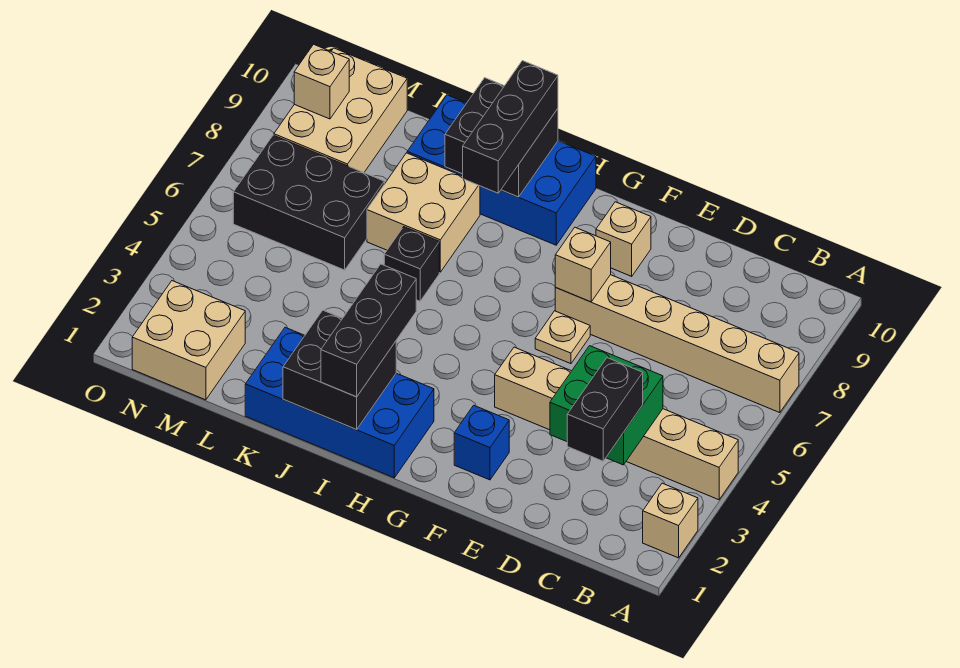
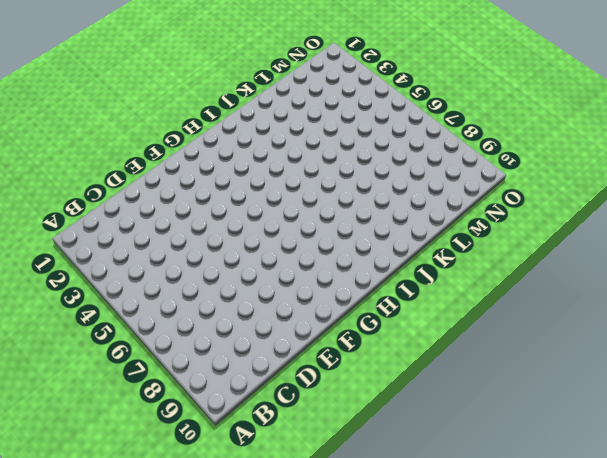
none -> tan 1x1 brick [643,483,698,558]
none -> tan 1x6 brick [495,347,738,500]
none -> tan 1x6 brick [555,275,799,413]

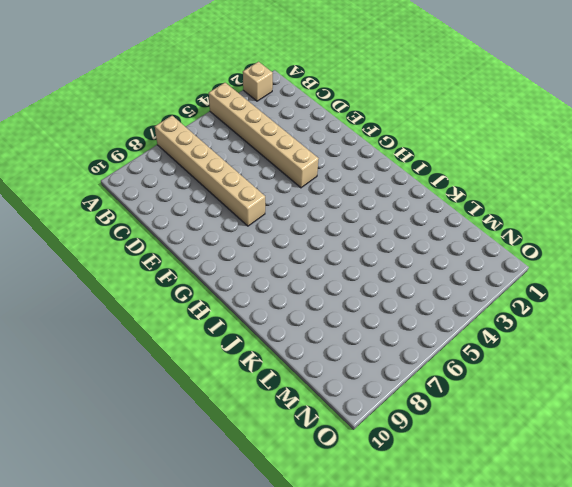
none -> blue 1x1 brick [454,405,509,480]
none -> tan 1x1 plate [535,311,590,364]
none -> tan 1x1 brick [596,202,651,276]

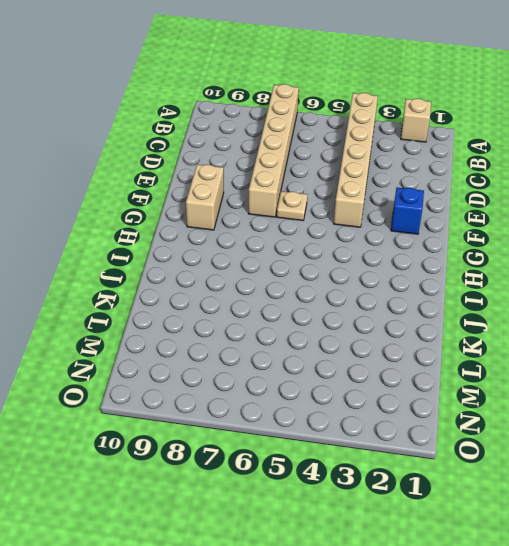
tan 1x2 brick [186,164,224,230] -> tan 1x1 brick [596,202,651,276]
none -> blue 2x4 brick [245,327,434,478]
none -> blue 2x4 brick [407,95,596,245]
none -> black 1x1 brick [384,227,439,301]

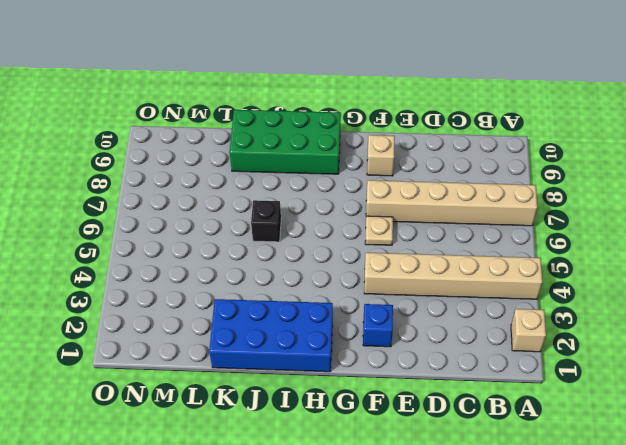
green 2x4 brick [229,110,341,174] -> blue 2x4 brick [407,95,596,245]
none -> tan 2x2 brick [367,153,480,272]
none -> black 2x3 brick [233,135,384,270]
none -> tan 2x2 brick [132,281,245,400]

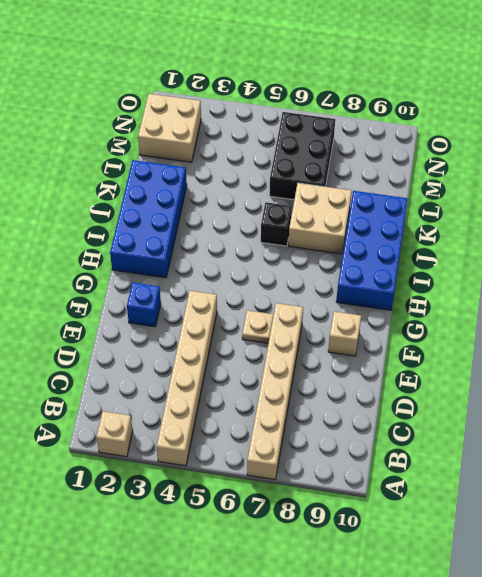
none -> tan 2x3 brick [274,48,407,173]
none -> green 2x2 brick [550,346,663,465]
none -> tan 1x1 brick [555,227,611,302]

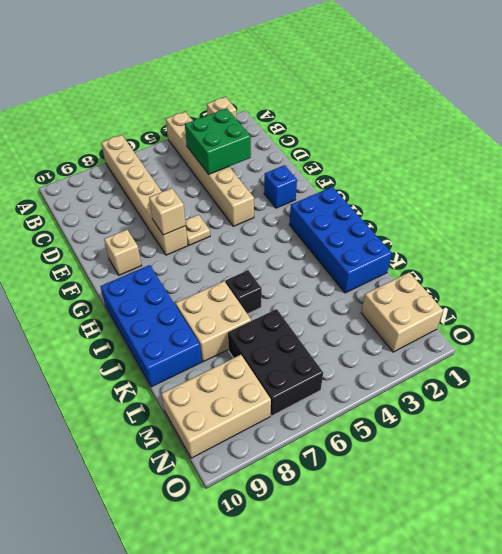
none -> black 2x2 brick [283,310,396,430]
none -> black 2x2 brick [445,78,558,197]
none -> tan 1x1 brick [294,44,349,119]

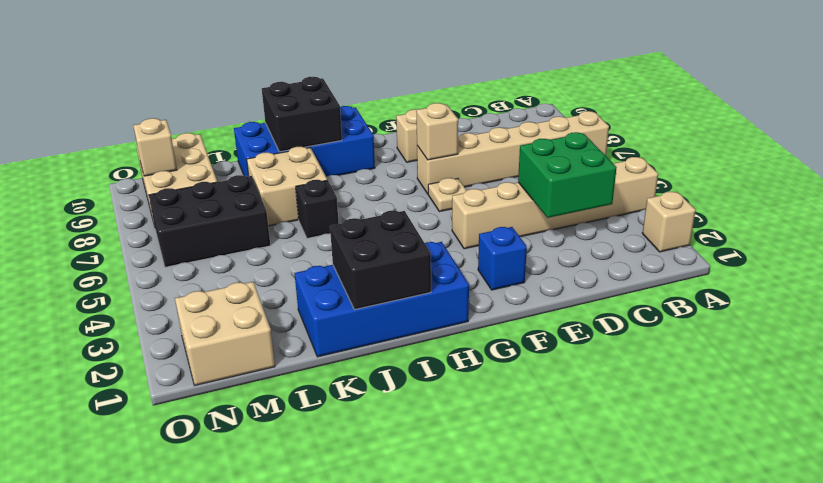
none -> black 1x2 brick [567,358,643,461]
none -> black 1x3 brick [321,264,416,397]
none -> black 1x3 brick [463,61,558,193]

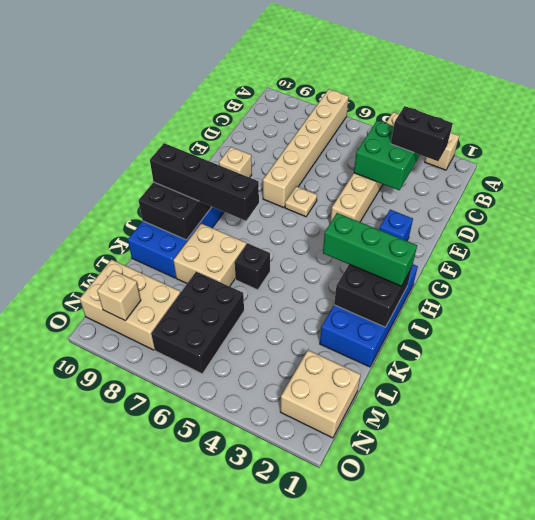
green 1x3 brick [323,213,417,286] -> black 1x3 brick [321,264,416,397]
black 1x4 brick [150,143,259,221] -> black 1x3 brick [463,61,558,193]
none -> tan 1x1 brick [555,227,611,302]

